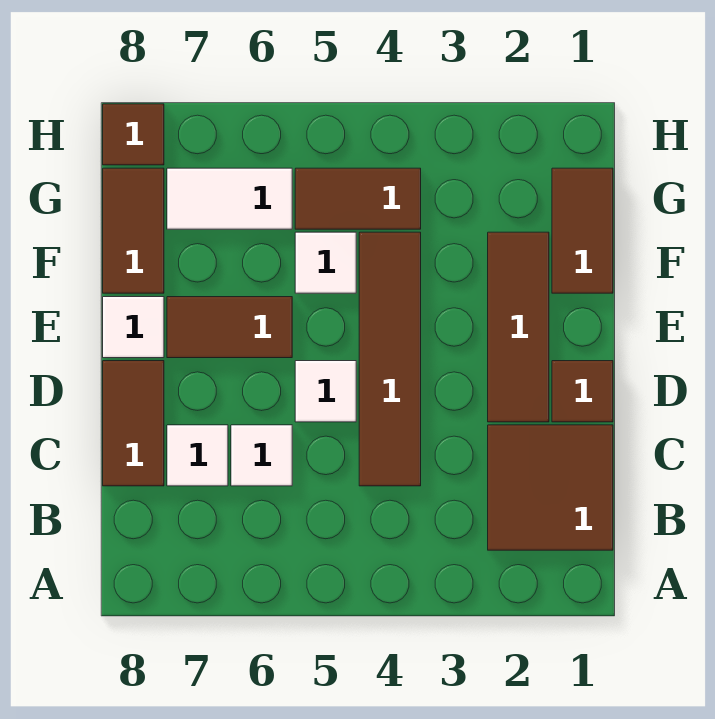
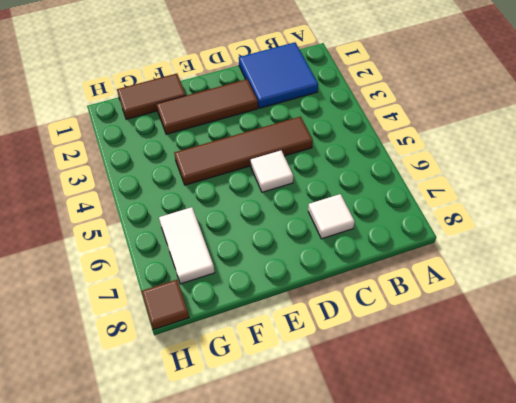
blue 2x2 tile [239,42,318,108] -> brown 2x2 tile [488,425,613,550]
none -> white 1x1 tile [231,425,292,486]
none -> brown 1x2 tile [103,361,164,486]
none -> brown 1x1 tile [552,361,613,422]

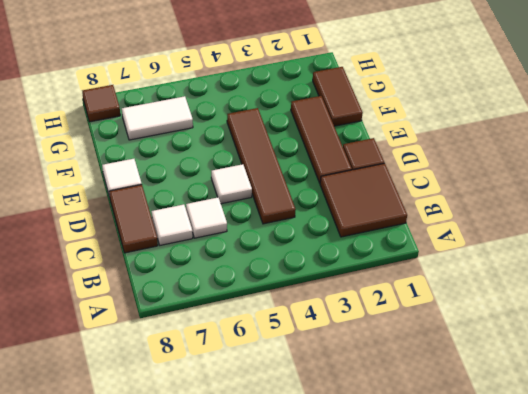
none -> brown 1x2 tile [167,297,292,358]
none -> white 1x1 tile [295,232,356,293]
none -> brown 1x2 tile [103,168,164,293]

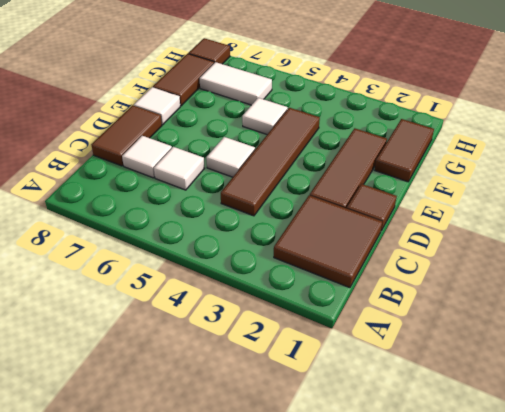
none -> brown 1x2 tile [167,297,292,358]
none -> brown 1x2 tile [295,168,421,229]

